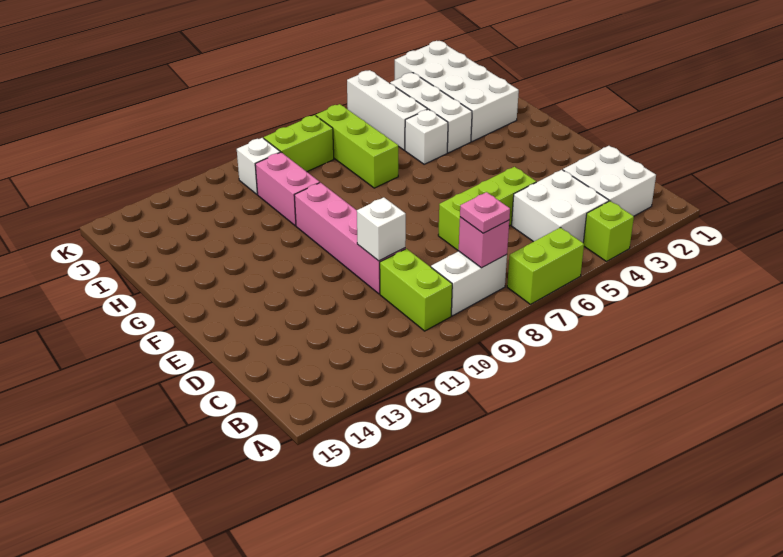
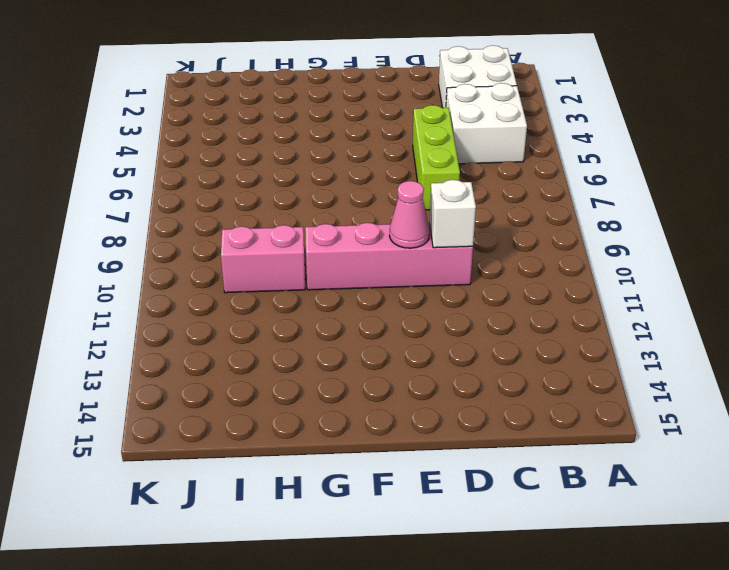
pink 1x1 cone [389,181,429,248] -> none
none -> lime 1x1 brick [583,201,634,261]
none -> lime 1x2 brick [507,228,584,304]
none -> white 1x2 brick [431,251,507,316]

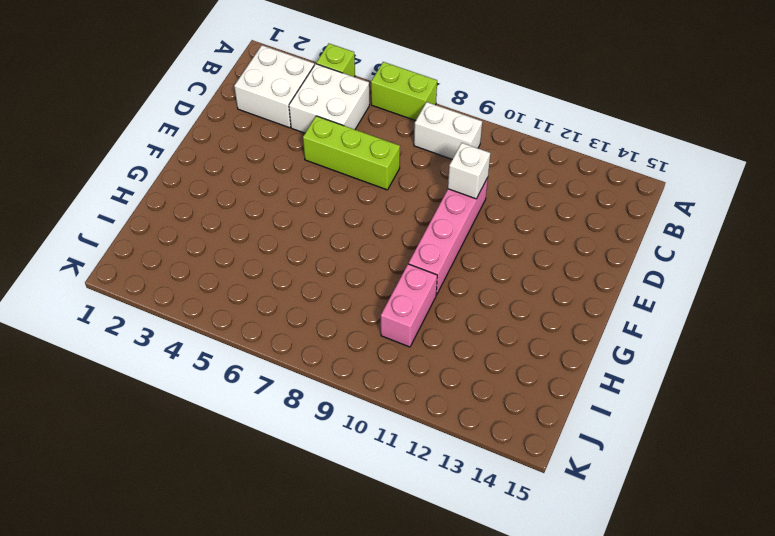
none -> lime 1x2 brick [380,249,452,331]
none -> white 2x4 brick [395,41,519,142]
none -> white 1x3 brick [390,73,472,153]

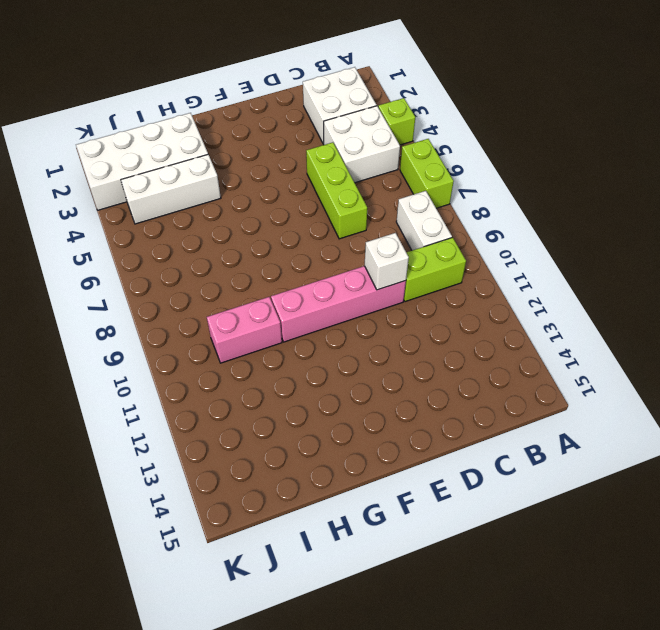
none -> white 1x1 brick [405,109,448,164]
none -> lime 1x3 brick [316,104,398,188]
none -> white 1x3 brick [347,70,428,150]

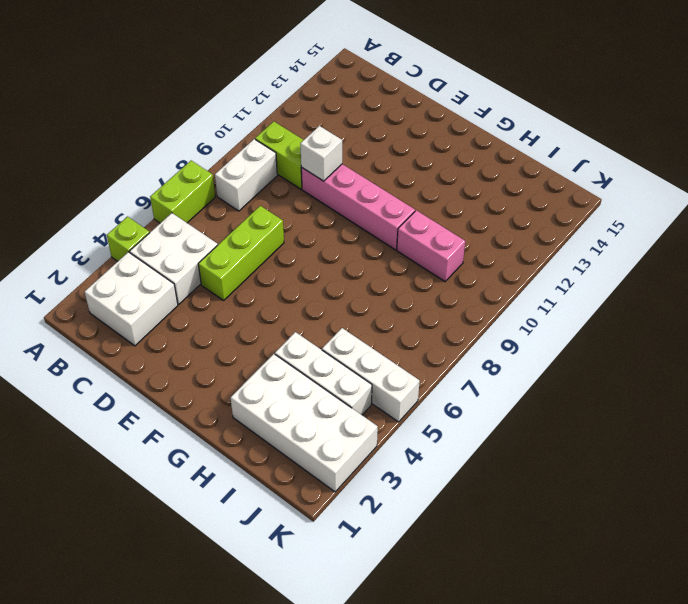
none -> white 1x1 brick [405,109,448,164]
none -> lime 1x3 brick [316,104,398,188]
none -> lime 1x2 brick [264,115,334,172]

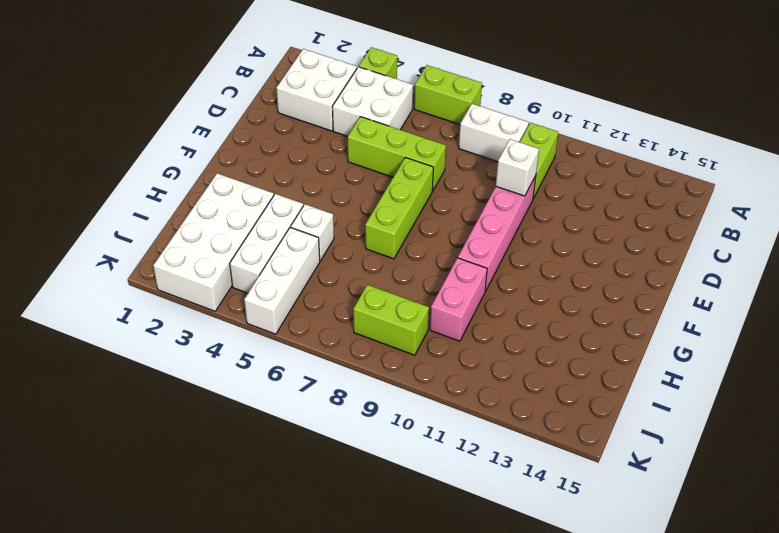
lime 1x3 brick [365,157,433,259] -> lime 1x3 brick moved to [316,104,398,188]
none -> white 1x1 brick [237,138,280,194]
none -> pink 1x1 brick [459,217,509,268]
none -> pink 1x1 plate [460,192,510,233]

